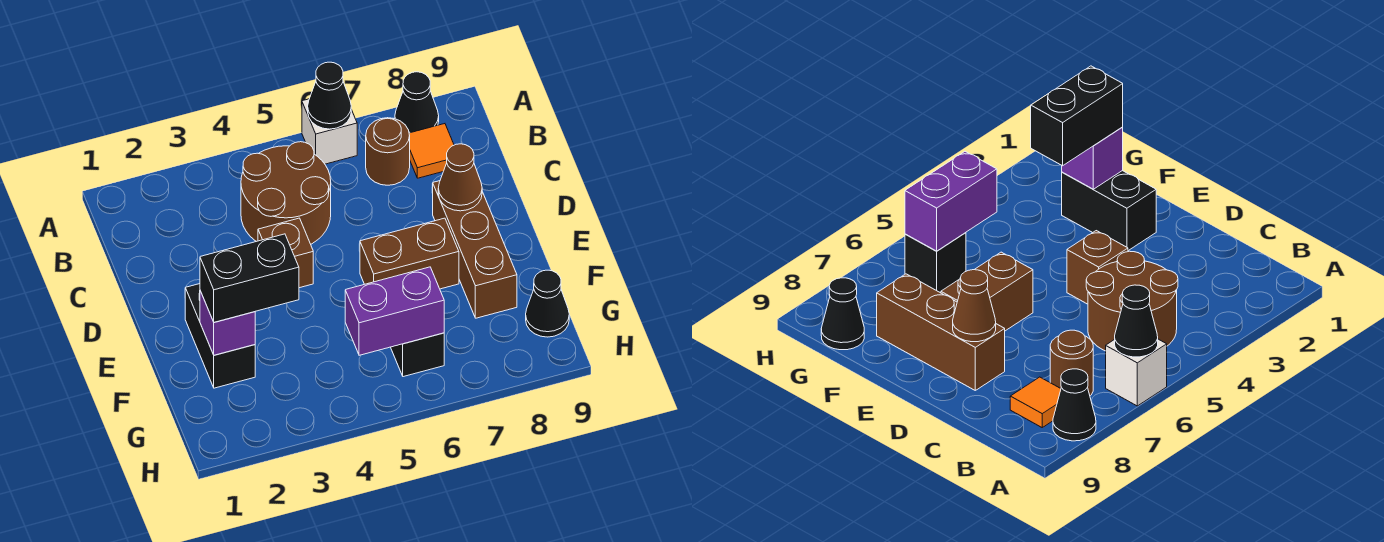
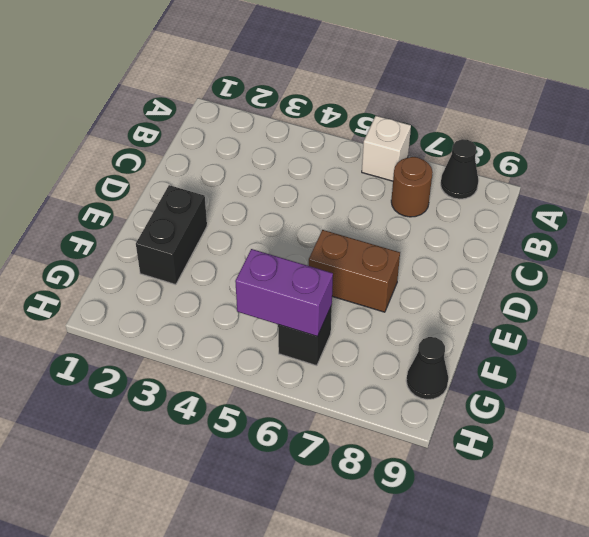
none -> brown 2x2 round brick [241,142,331,244]
none -> orange 1x1 tile [409,124,454,178]
none -> brown 1x1 brick [258,218,313,288]

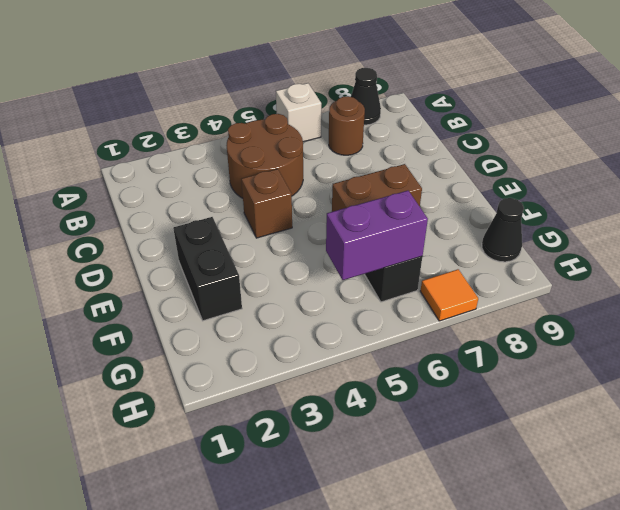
orange 1x1 tile [420,269,478,321] -> orange 1x1 tile moved to [409,124,454,178]
none -> brown 1x3 brick [433,181,517,318]
none -> black 1x1 cone [308,62,351,129]
none -> brown 1x1 cone [438,144,482,211]

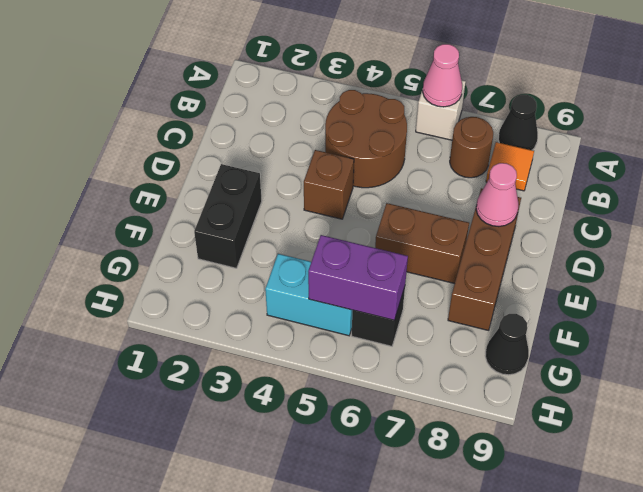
pink 1x1 cone [423,44,462,107] -> black 1x1 cone [308,62,351,129]
pink 1x1 cone [476,163,519,227] -> brown 1x1 cone [438,144,482,211]
cyan 1x2 brick [265,254,353,336] -> none
none -> purple 1x1 brick [200,291,255,355]
none -> black 1x2 brick [200,234,299,322]

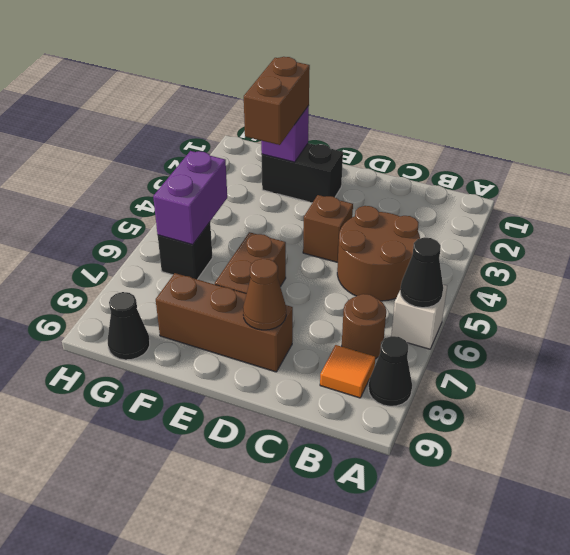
brown 1x2 brick [244,57,310,145] -> black 1x2 brick [200,234,299,322]

